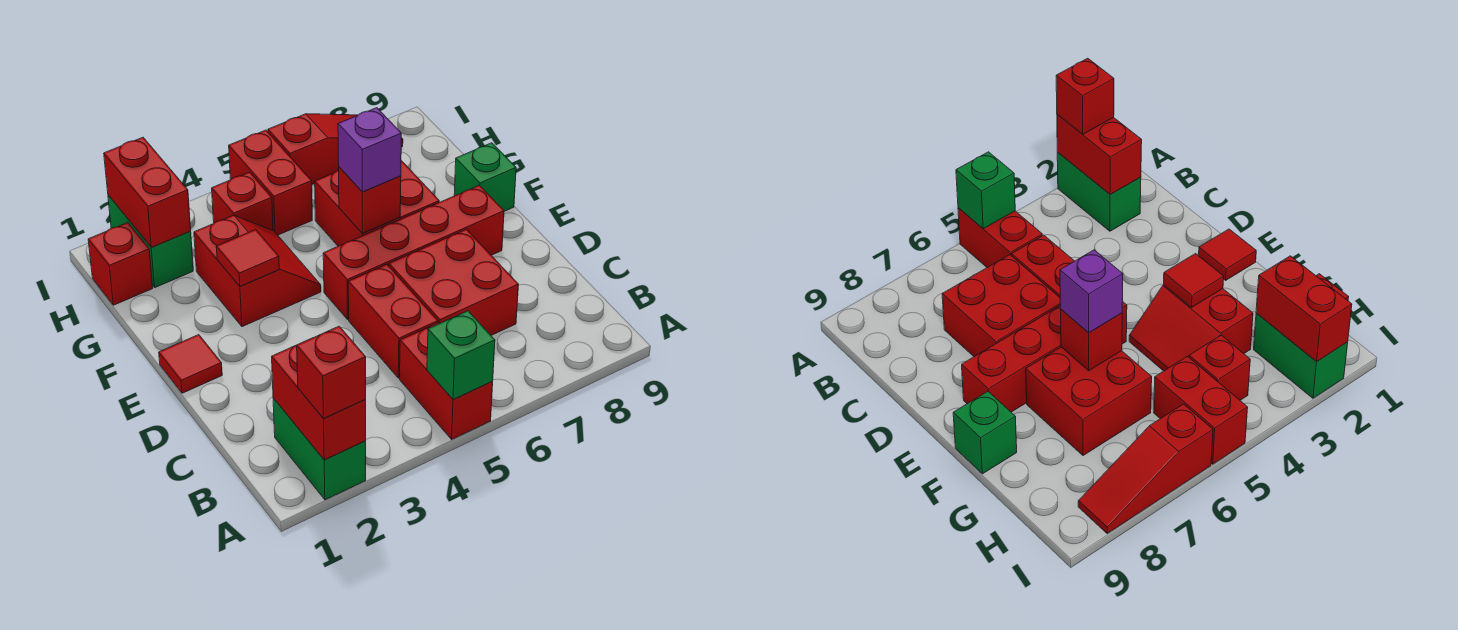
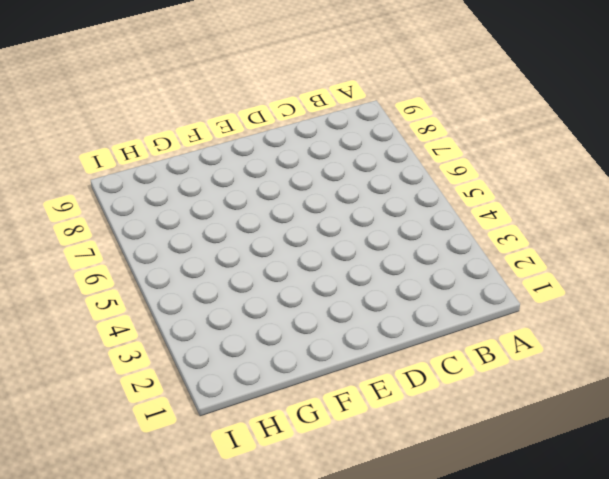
none -> green 1x2 brick [273,398,366,500]
none -> red 1x2 brick [400,322,493,439]
none -> red 1x2 brick [348,264,438,378]

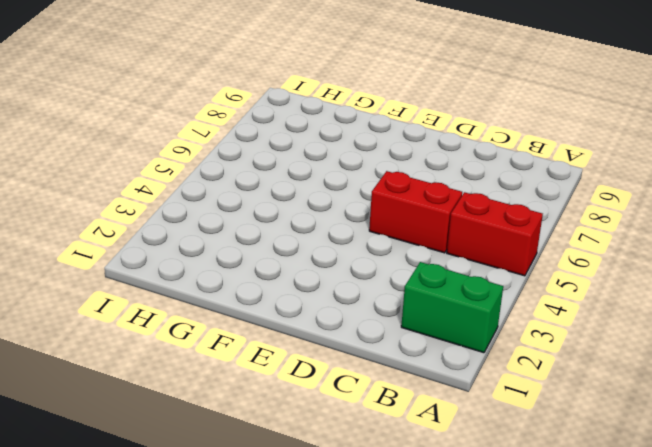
none -> red 2x2 brick [389,229,519,335]
none -> red 1x1 tile [159,335,222,393]
none -> red 1x4 brick [323,185,504,319]

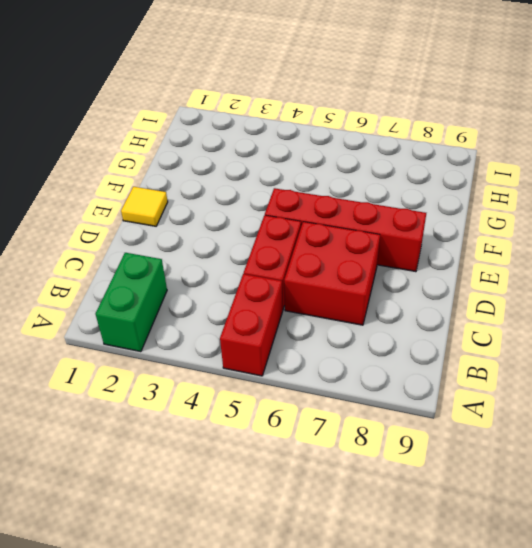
yellow 1x1 tile [121,187,168,226] -> red 1x1 tile [159,335,222,393]
none -> red 2x2 slope [194,215,321,327]
none -> red 2x2 brick [315,161,439,246]
none -> green 1x1 brick [454,143,516,211]

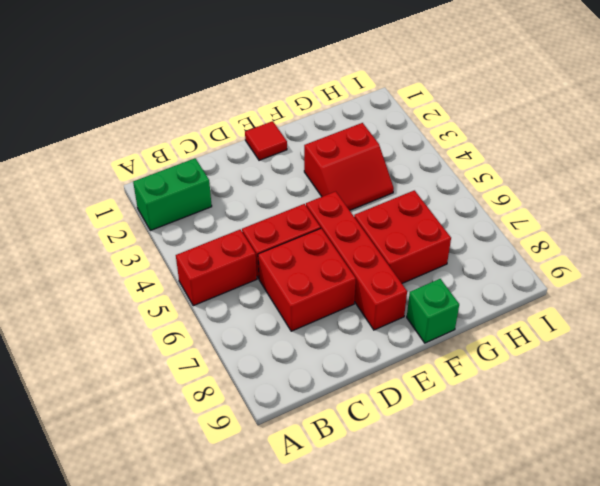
none -> red 1x1 brick [88,223,153,305]
none -> green 1x2 brick [108,195,193,287]
none -> red 1x1 brick [212,172,273,230]

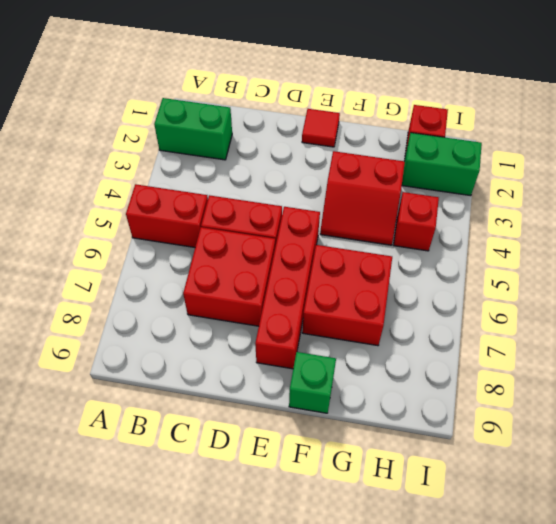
none -> red 1x2 brick [229,130,312,235]
none -> red 1x3 slope [268,114,403,184]
none -> red 1x2 brick [272,345,366,460]

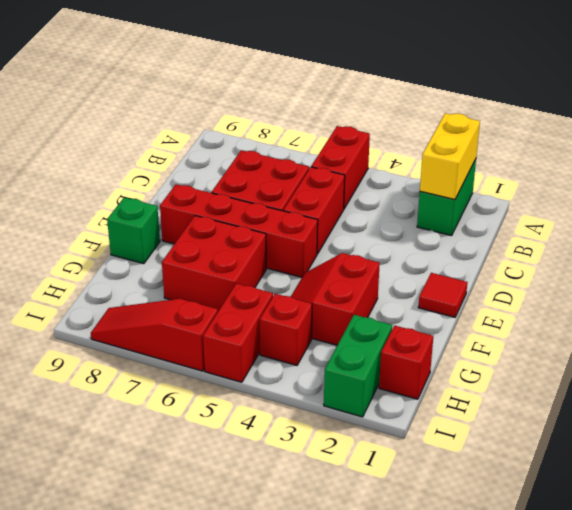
yellow 1x2 brick [420,113,480,200] -> red 1x2 brick [272,345,366,460]
none -> green 1x1 brick [427,311,495,399]
none -> red 1x1 tile [216,230,279,287]
none -> red 1x1 brick [339,167,401,233]

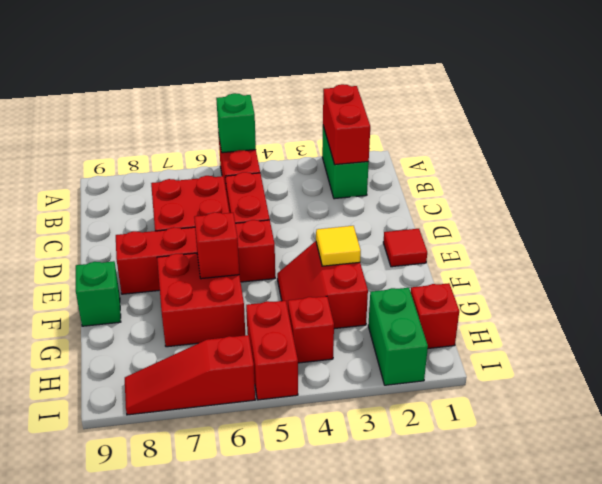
yellow 1x1 tile [316,226,361,266] -> red 1x1 tile [216,230,279,287]
none -> red 1x2 brick [104,137,191,247]
none -> red 1x1 brick [297,326,366,419]
none -> purple 1x1 brick [338,108,401,192]

